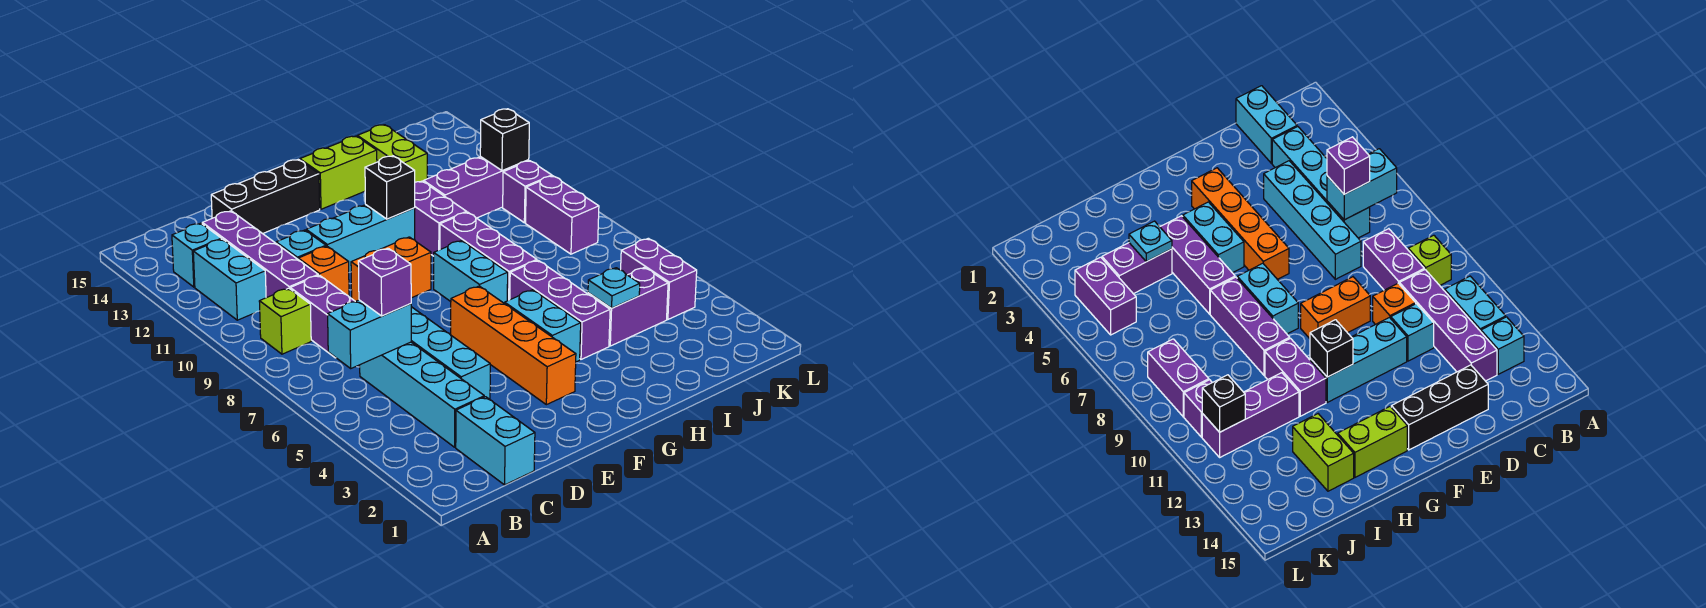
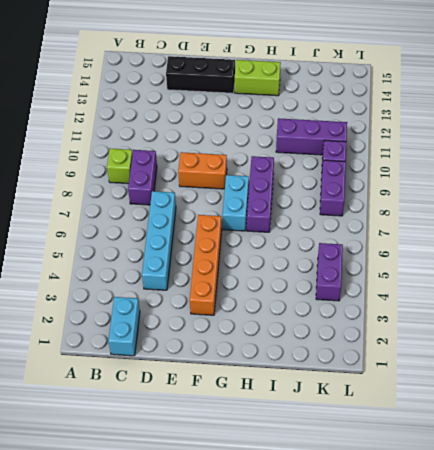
none -> cyan 1x2 brick [193,239,266,320]
none -> cyan 1x1 brick [172,223,221,287]
none -> cyan 1x4 brick [360,342,484,447]
none -> purple 1x4 brick [202,211,318,298]

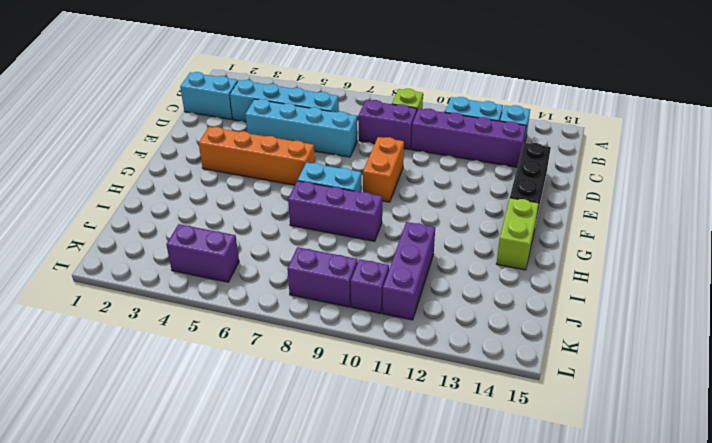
none -> orange 1x1 brick [298,246,349,296]
none -> cyan 1x1 brick [276,230,326,259]
none -> cyan 1x3 brick [306,205,415,272]
none -> cyan 1x2 brick [505,290,581,362]

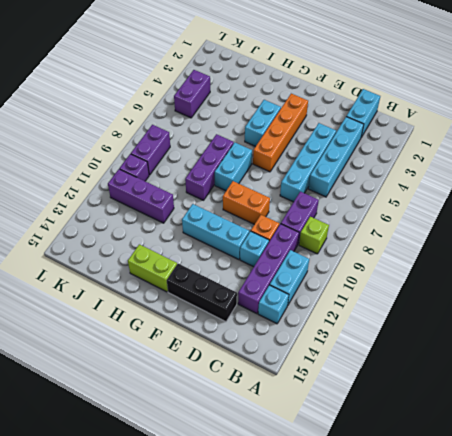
none -> purple 1x3 brick [510,260,610,359]
none -> purple 1x2 brick [415,181,467,256]
none -> purple 1x2 brick [588,267,668,346]
none -> lime 1x2 brick [357,125,427,182]

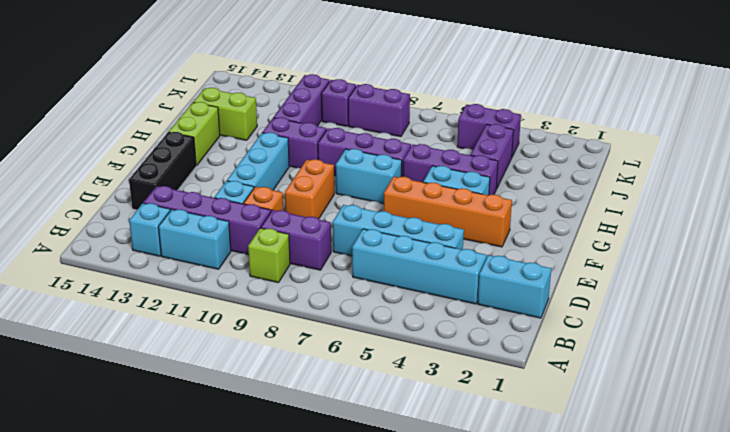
none -> cyan 1x2 brick [328,300,411,368]
none -> black 1x1 brick [365,156,415,219]
none -> cyan 1x1 plate [588,268,640,308]
none -> black 1x1 brick [480,109,529,171]

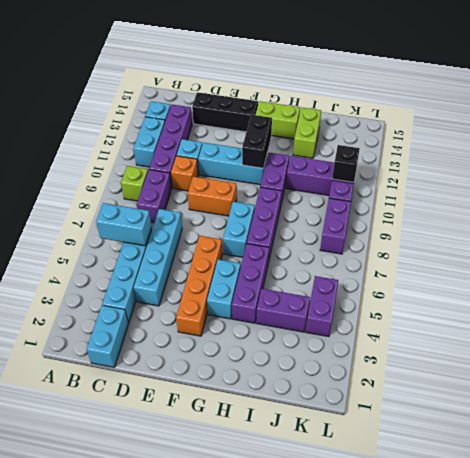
black 1x2 brick [242,115,272,168] -> black 1x1 brick [365,156,415,219]
none -> cyan 1x1 plate [588,268,640,308]
none -> purple 1x1 brick [358,248,411,316]

